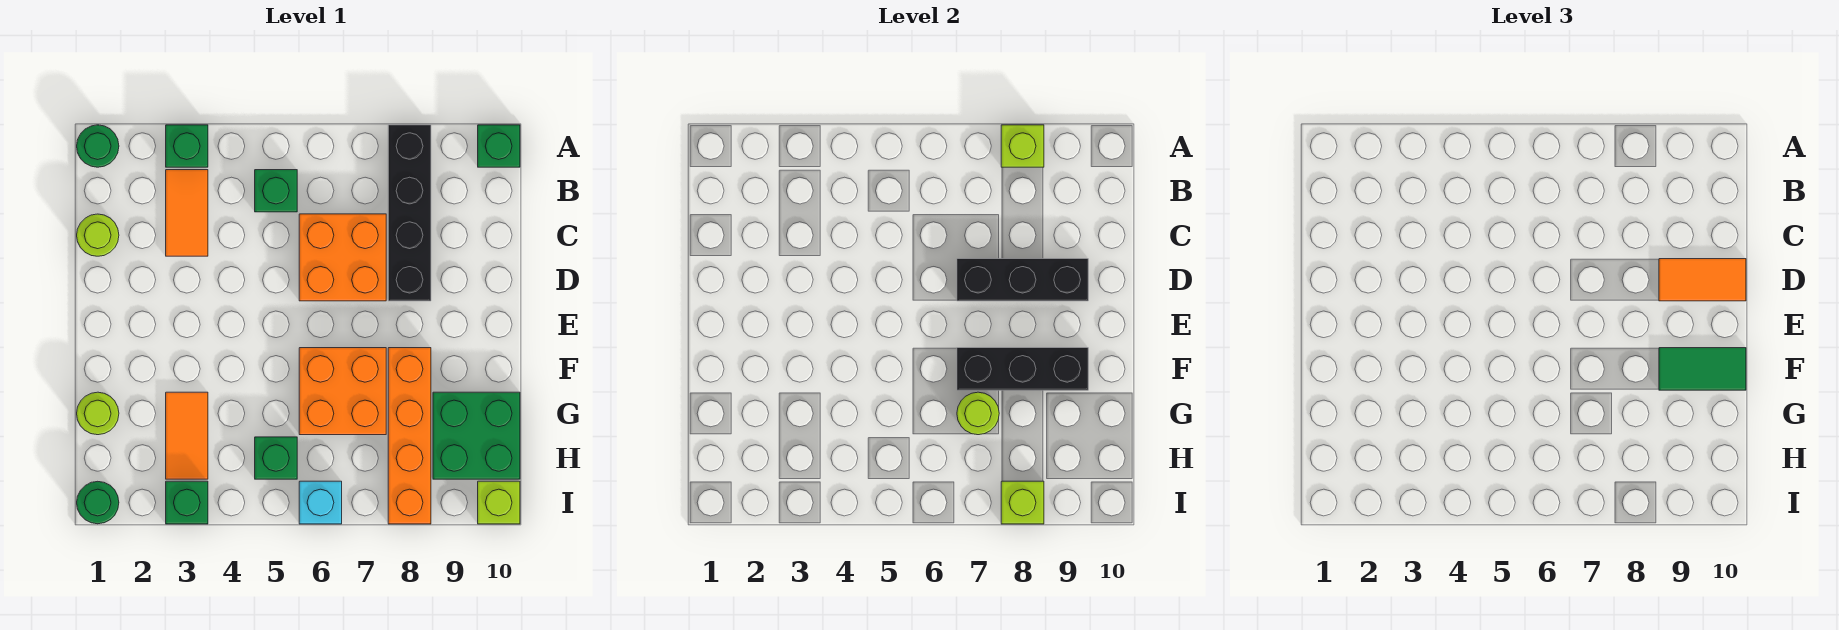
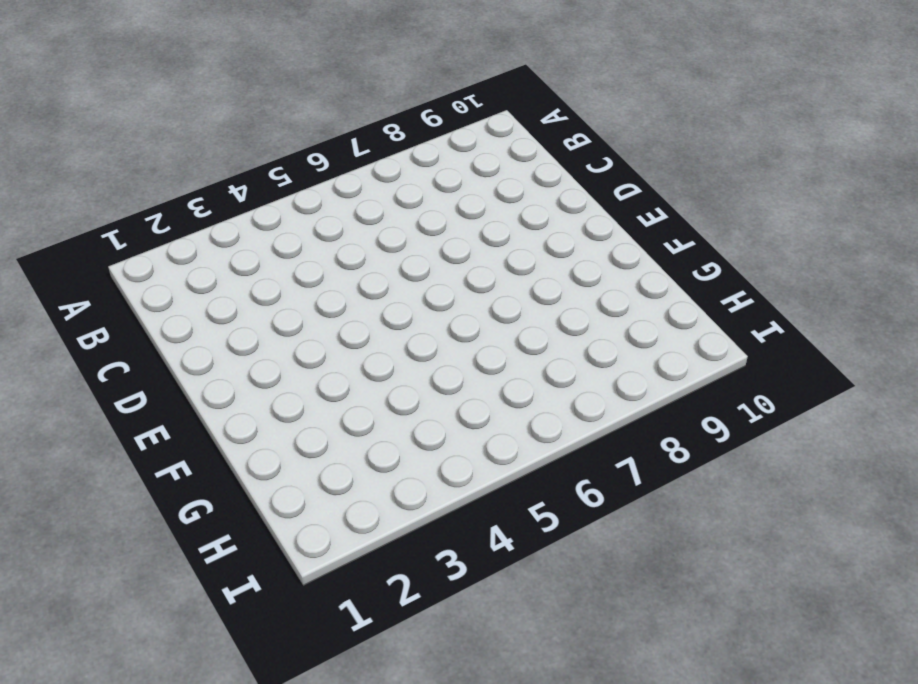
none -> green 1x1 round brick [77,125,119,167]
none -> green 1x1 brick [166,125,208,167]
none -> black 1x4 brick [388,125,431,301]

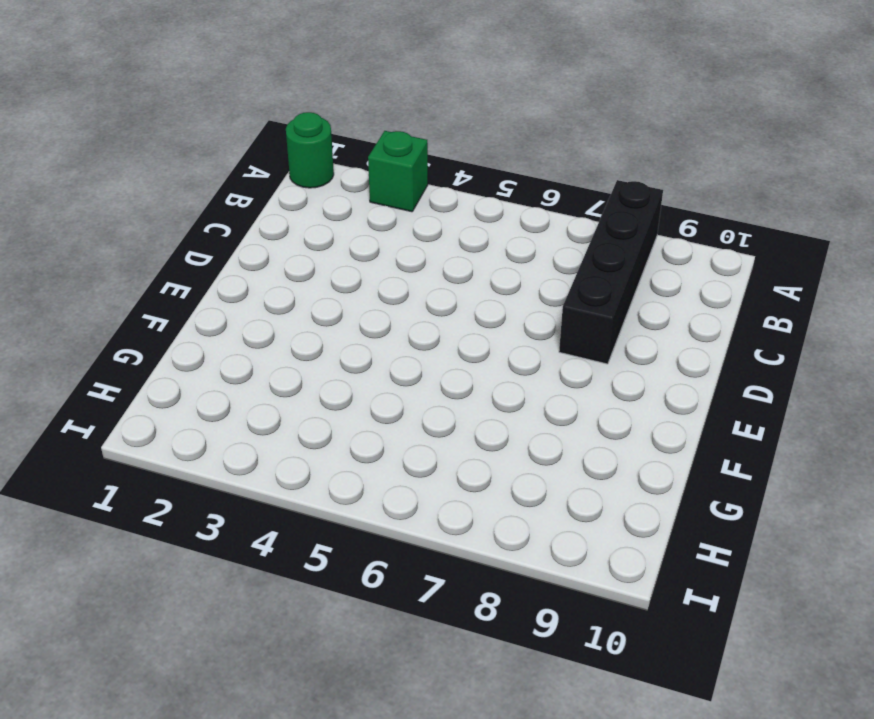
none -> green 1x1 brick [478,125,520,167]
none -> orange 1x2 tile [166,170,208,256]
none -> green 1x1 brick [255,170,297,212]

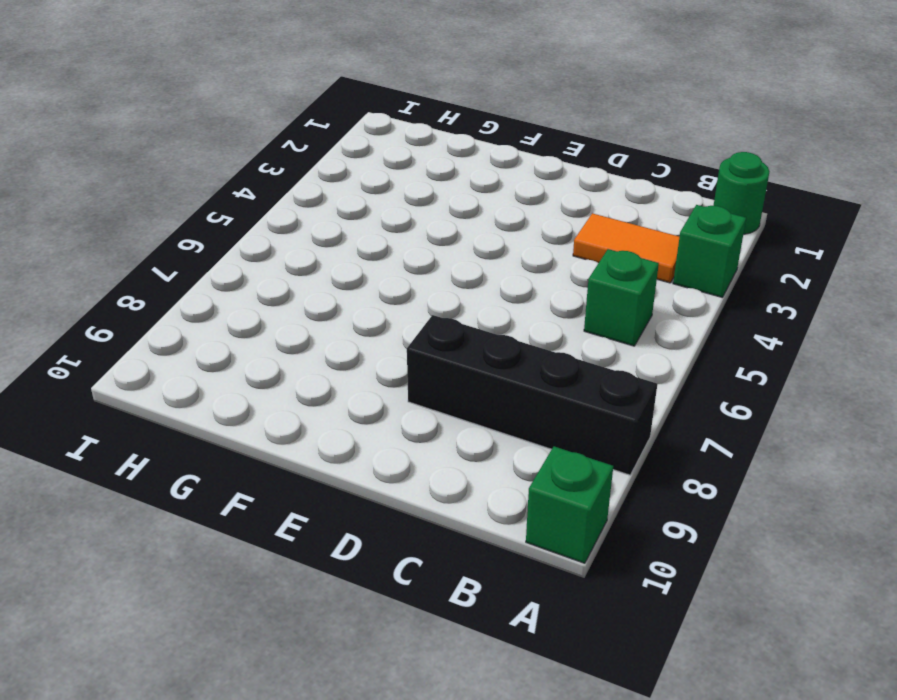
none -> lime 1x1 round brick [77,214,119,256]
none -> orange 2x2 brick [299,214,386,301]
none -> orange 2x2 brick [299,348,386,435]

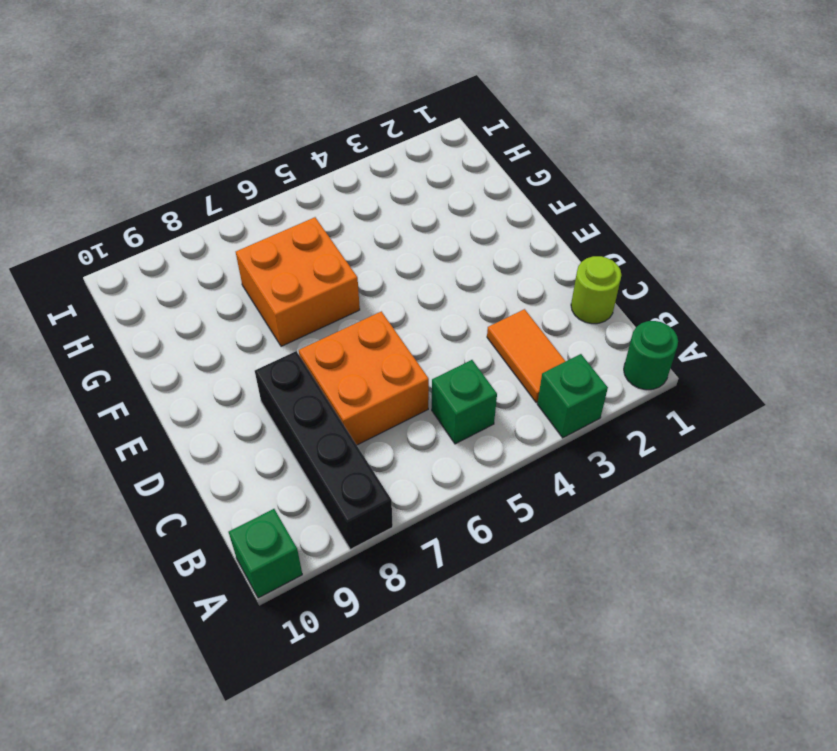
none -> orange 1x4 brick [388,348,431,524]
none -> lime 1x1 round brick [77,392,119,435]
none -> orange 1x2 tile [166,392,208,479]

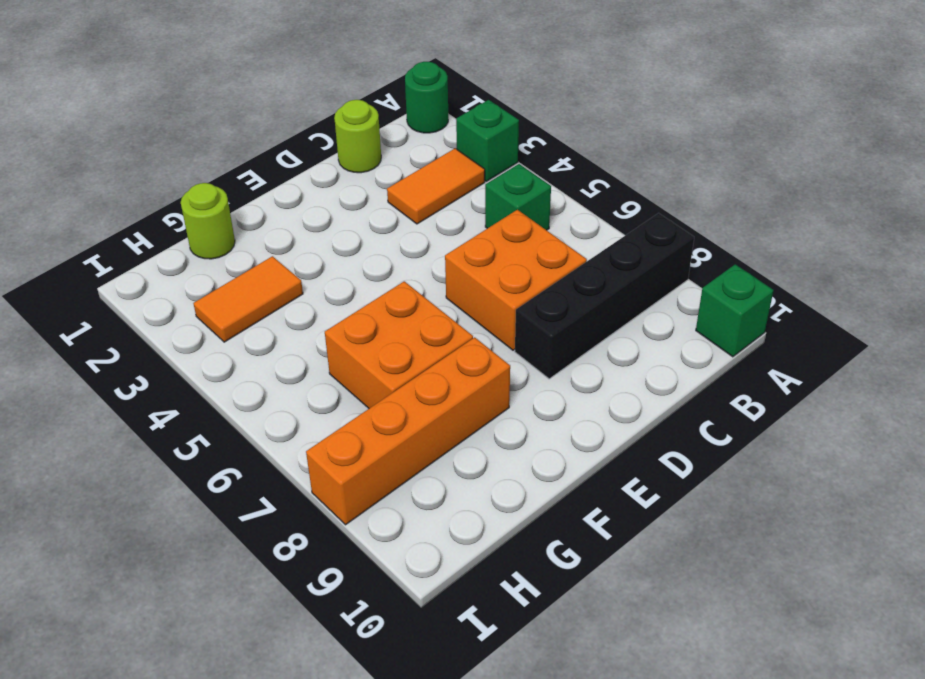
none -> green 2x2 brick [433,392,520,479]
none -> green 1x1 brick [255,437,297,479]
none -> green 1x1 round brick [77,481,119,524]

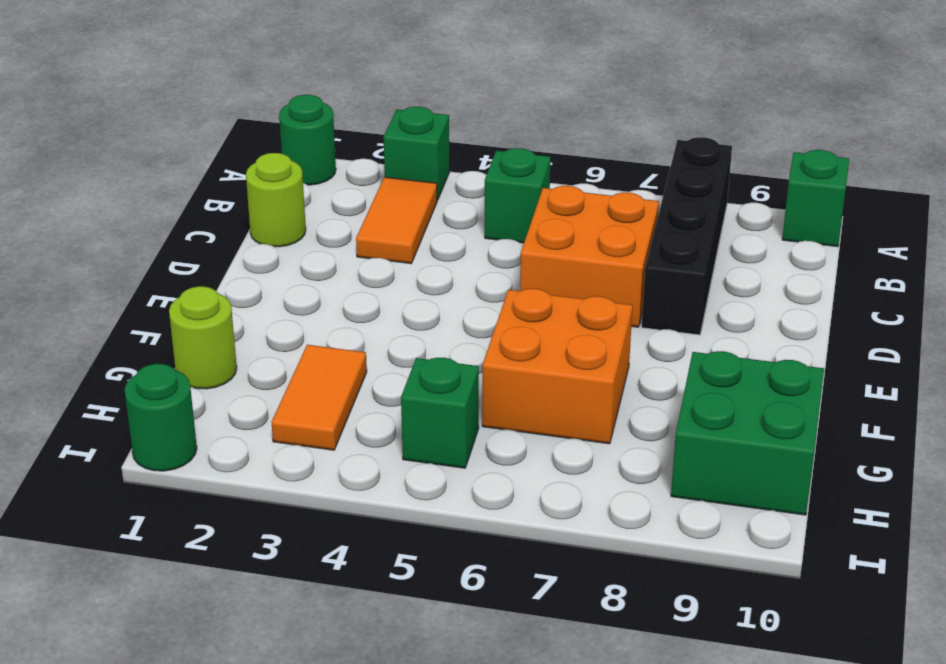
none -> orange 1x4 brick [388,348,431,524]
none -> green 1x1 brick [166,481,208,524]
none -> cyan 1x1 brick [299,481,342,524]

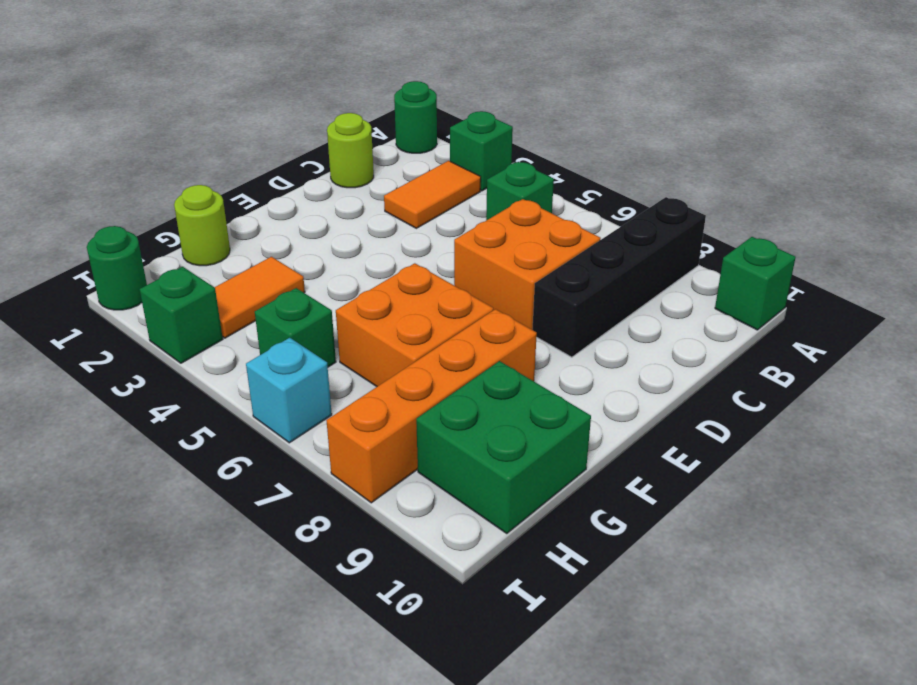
none -> lime 1x1 brick [478,481,520,524]
none -> lime 1x1 brick [1001,125,1044,167]
none -> black 1x3 brick [957,259,1088,301]

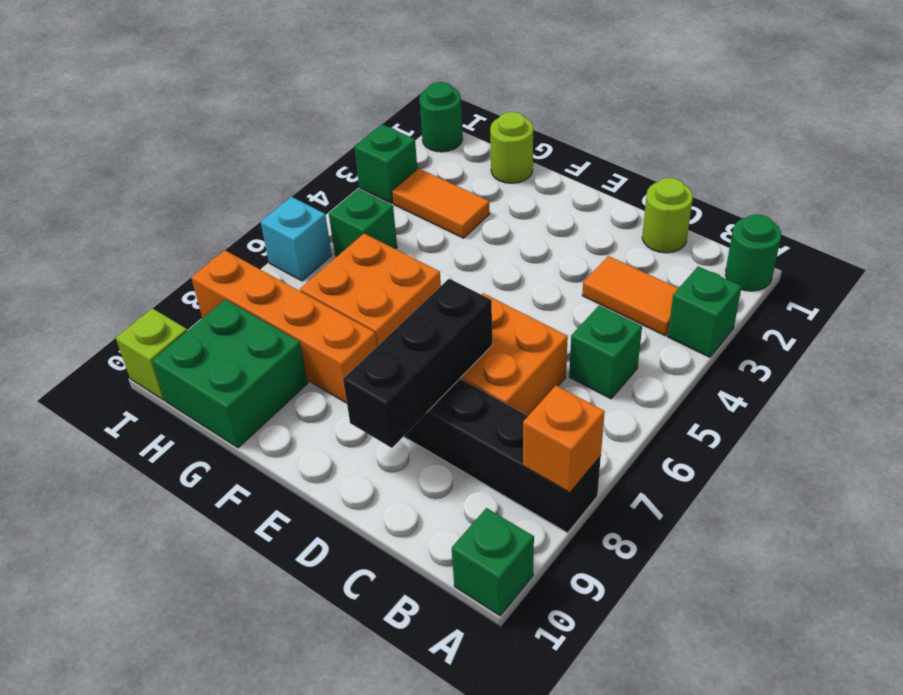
orange 1x1 brick [523,386,605,493] -> lime 1x1 brick [1001,125,1044,167]
none -> black 1x3 brick [957,348,1088,390]
none -> lime 1x1 round brick [957,392,999,435]
none -> lime 1x1 brick [1001,481,1044,524]

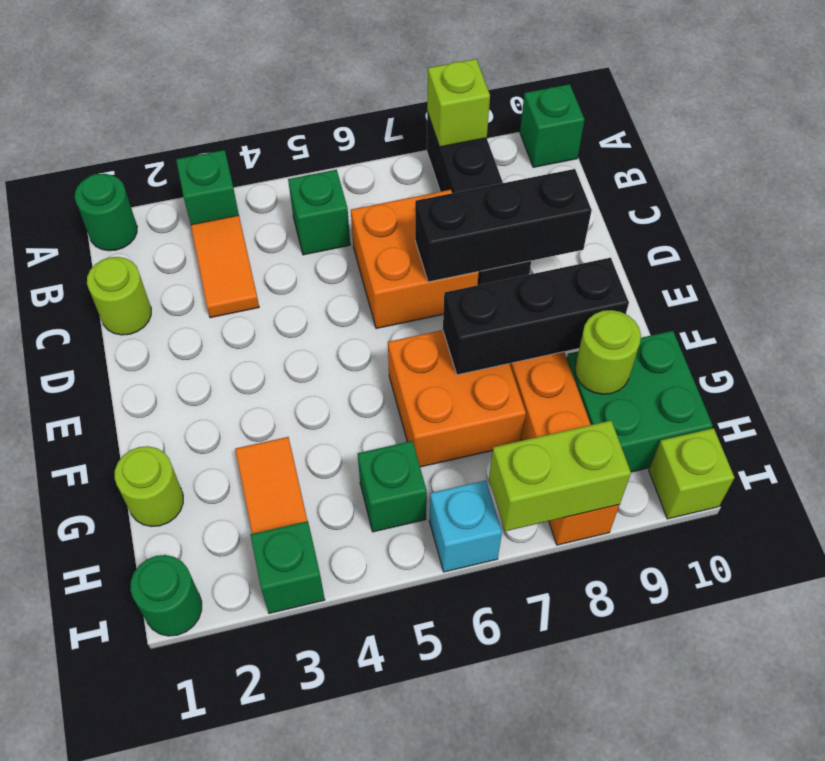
lime 1x1 round brick [575,310,641,394] -> lime 1x1 round brick moved to [957,392,999,435]
lime 1x2 brick [489,421,631,531] -> lime 1x1 brick [1001,481,1044,524]
none -> orange 1x2 tile [1659,259,1746,301]
none -> green 1x2 tile [1659,348,1746,390]

